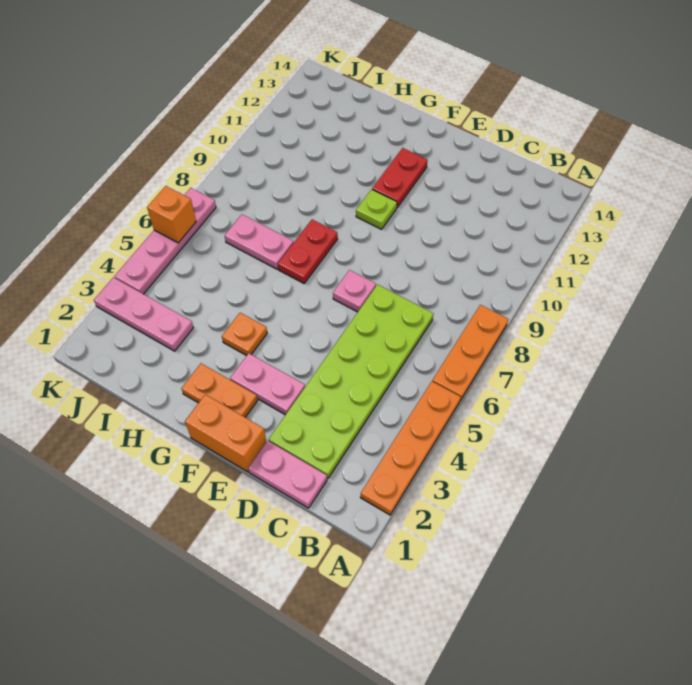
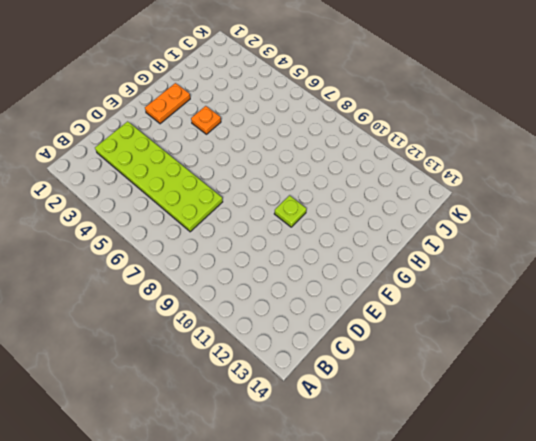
none -> orange 1x4 plate [360,382,461,515]
none -> orange 1x3 plate [432,305,508,401]
none -> pink 1x2 plate [248,441,327,508]

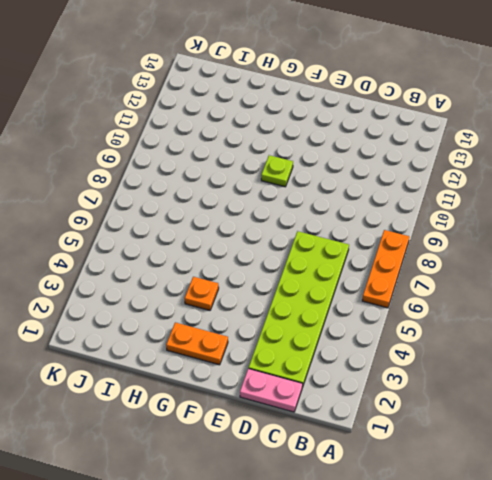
none -> orange 1x4 plate [360,382,461,515]
none -> orange 1x2 brick [185,394,266,472]
none -> pink 1x2 plate [230,353,305,415]

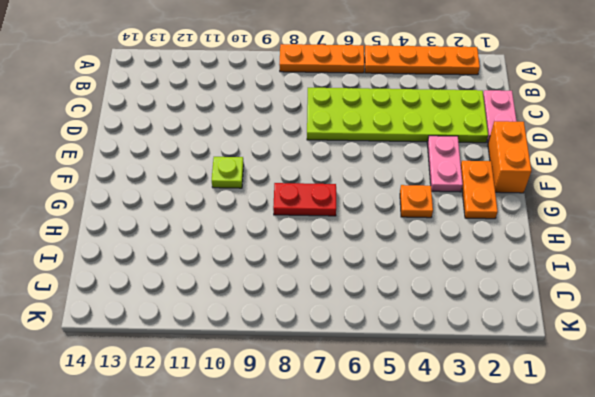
none -> pink 1x1 plate [333,270,376,312]
none -> red 1x2 plate [372,148,428,207]
none -> pink 1x2 plate [225,215,293,269]

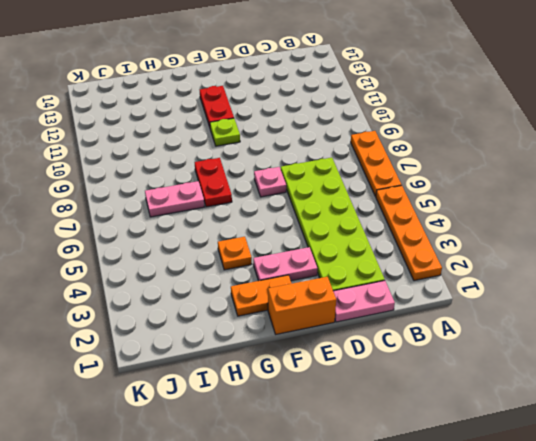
none -> pink 1x3 plate [94,277,193,351]
none -> pink 1x4 plate [115,188,216,294]
none -> orange 1x1 brick [147,186,196,243]

